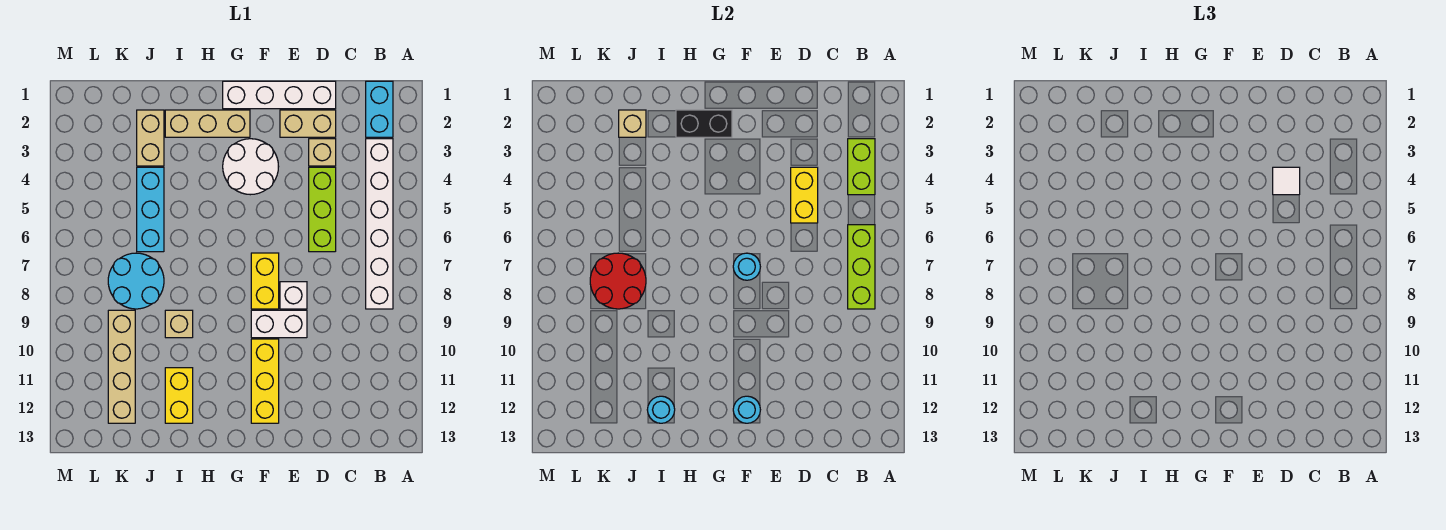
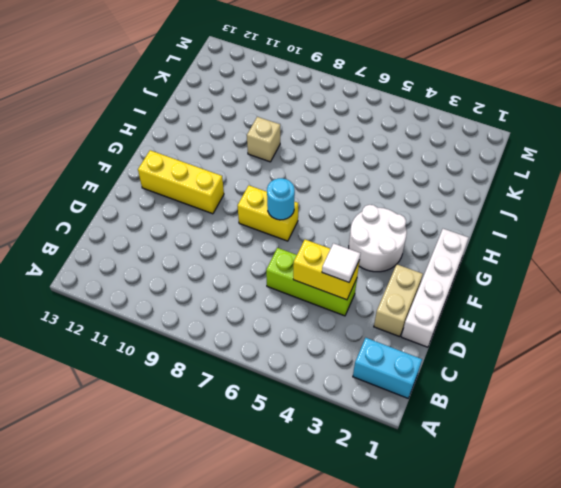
none -> white 1x6 brick [366,139,393,309]
none -> tan 1x1 brick [309,139,336,166]
none -> white 1x1 brick [280,282,307,309]

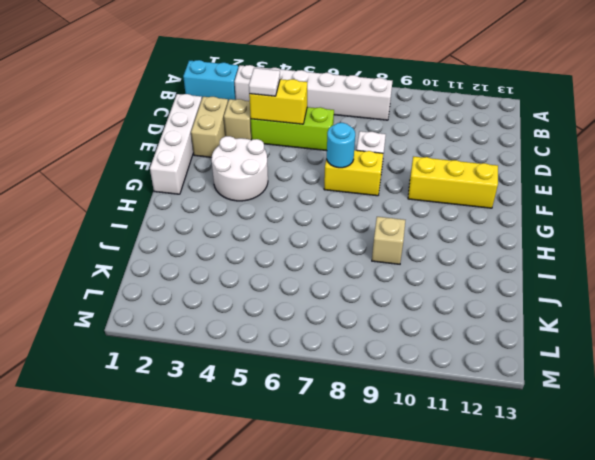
none -> white 1x2 brick [251,310,307,338]
none -> tan 1x3 brick [165,110,250,137]
none -> yellow 1x2 brick [165,368,193,423]

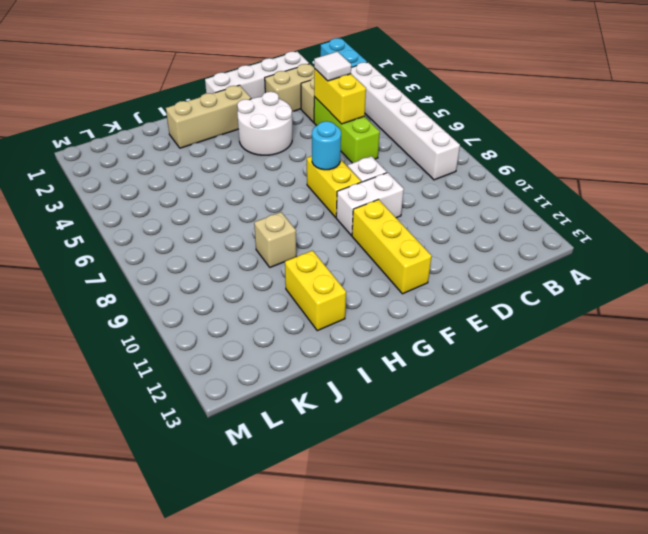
none -> tan 1x2 brick [137,110,164,166]
none -> cyan 1x3 brick [137,167,164,252]
none -> cyan 2x2 round brick [108,253,164,309]

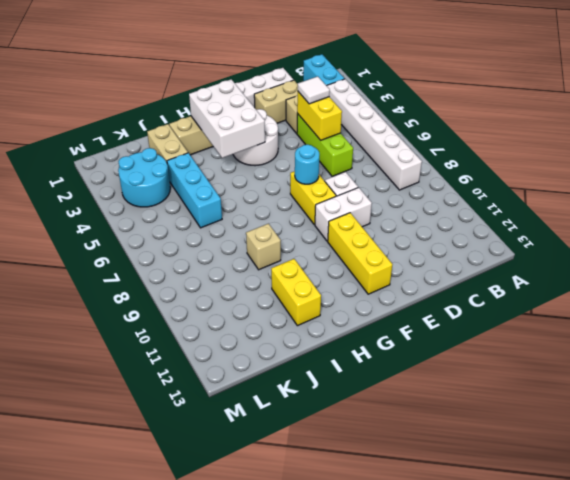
white 2x3 brick [189,79,265,158] -> black 1x2 brick [676,110,732,137]
cyan 2x2 round brick [118,148,170,207] -> cyan 2x2 round brick moved to [108,253,164,309]
none -> tan 1x4 brick [108,310,135,423]
none -> lime 1x2 brick [848,139,875,195]
none -> lime 1x3 brick [848,225,875,309]

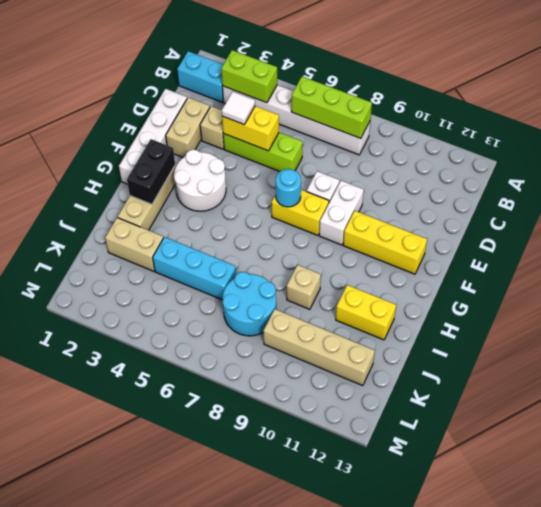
none -> cyan 1x1 round brick [733,396,760,423]
none -> cyan 1x1 round brick [647,396,675,423]
none -> tan 1x1 brick [619,110,646,137]

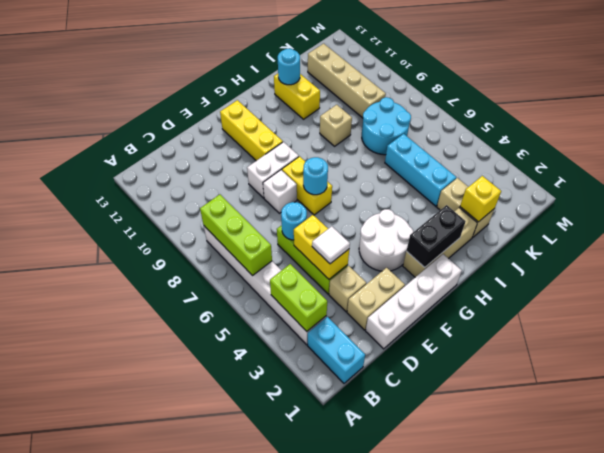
cyan 1x1 round brick [281,202,307,240] -> cyan 1x1 round brick moved to [733,396,760,423]
yellow 1x1 brick [460,176,501,222] -> tan 1x1 brick [619,110,646,137]
none -> red 2x2 round brick [590,253,646,309]

